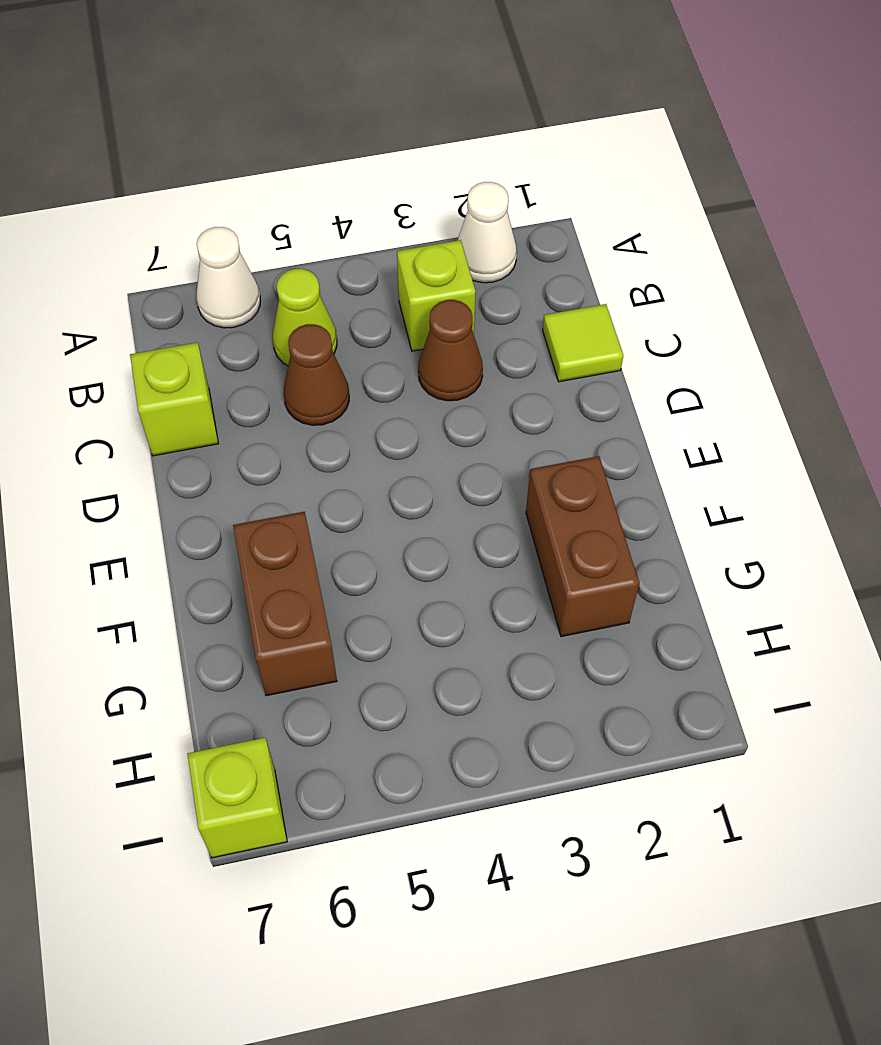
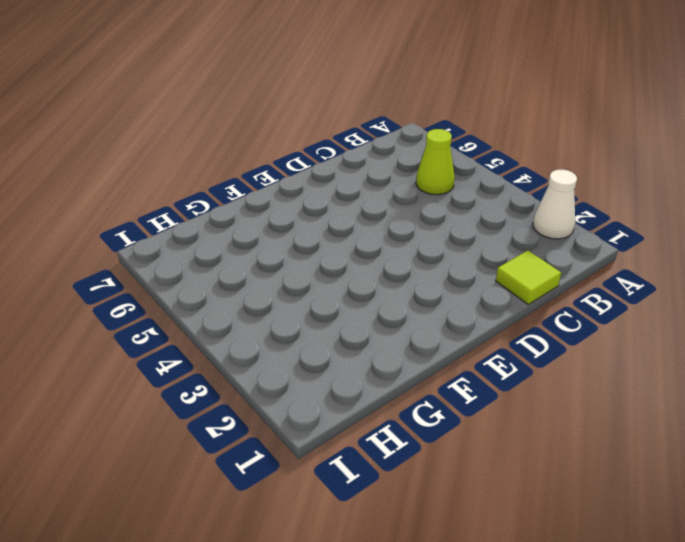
none -> white 1x1 cone [196,227,260,328]
none -> lime 1x1 brick [397,240,476,351]

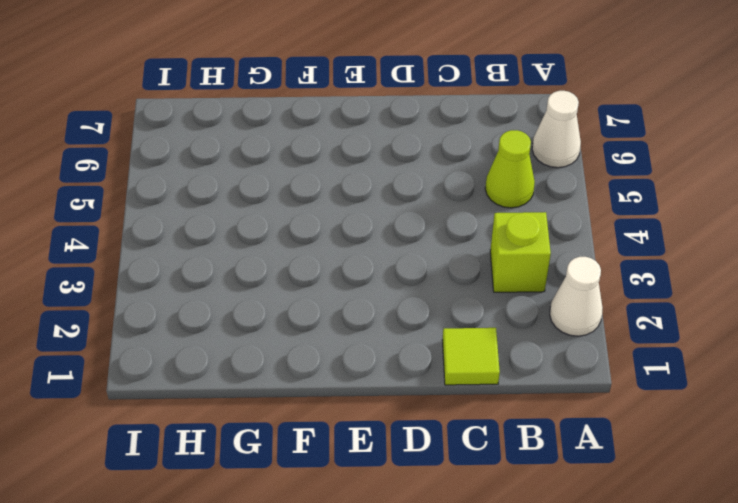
none -> brown 1x1 cone [418,300,483,401]
none -> brown 1x1 cone [284,324,349,425]

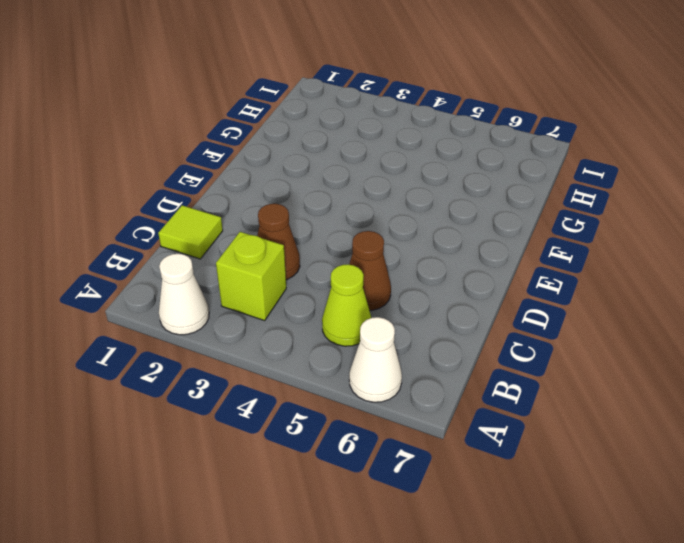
none -> lime 1x1 brick [130,342,218,456]
none -> brown 1x2 brick [526,456,639,637]

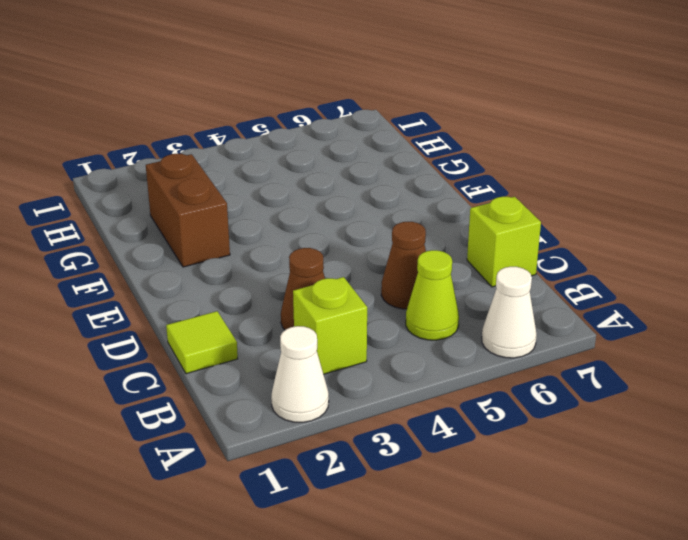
none -> brown 1x2 brick [233,512,337,696]
none -> lime 1x1 brick [188,738,287,858]

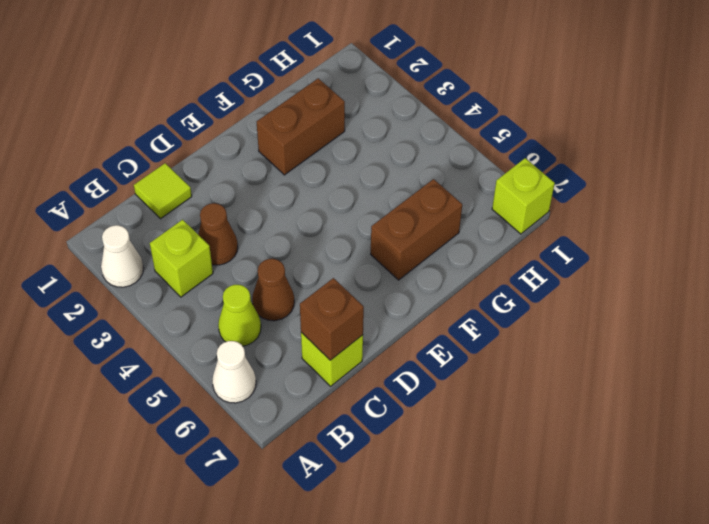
brown 1x1 brick [300,278,364,360] -> none

